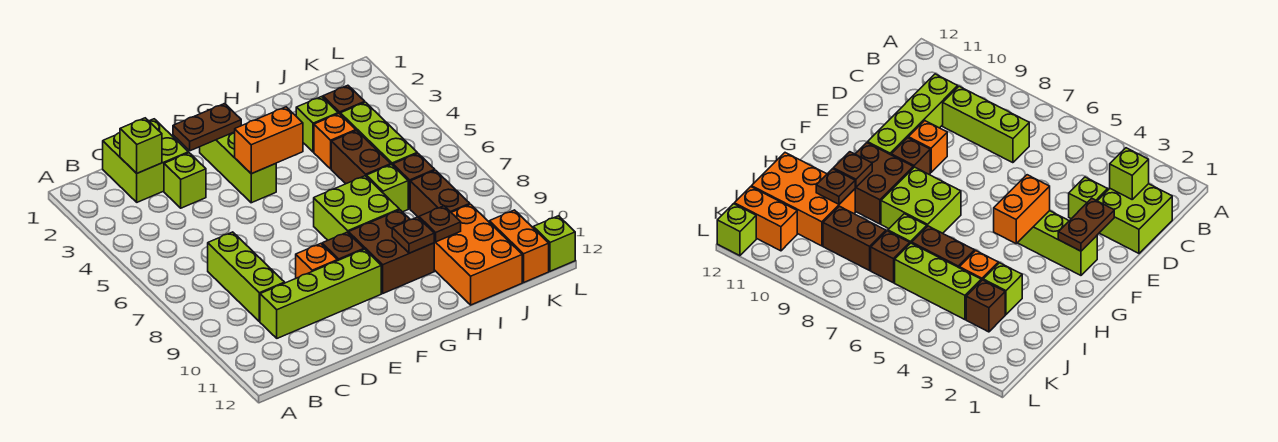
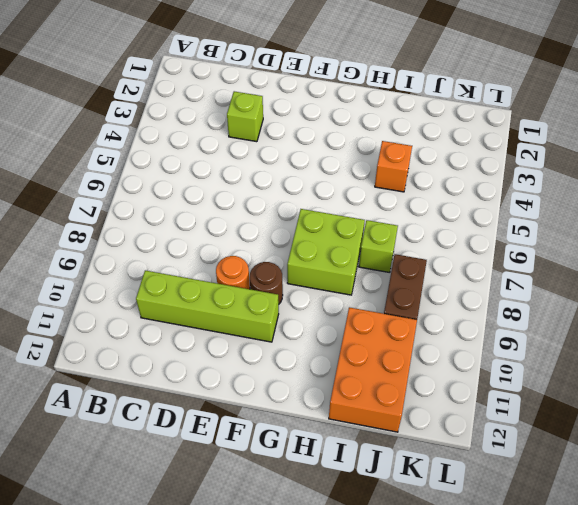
orange 1x1 round brick [216,256,250,289] -> orange 1x1 brick [296,244,337,278]
brown 1x1 round brick [250,262,283,304] -> brown 1x1 brick [322,232,364,261]
none -> lime 2x2 brick [103,119,188,202]
none -> lime 1x3 brick [208,232,285,322]
none -> lime 1x3 brick [200,132,276,203]

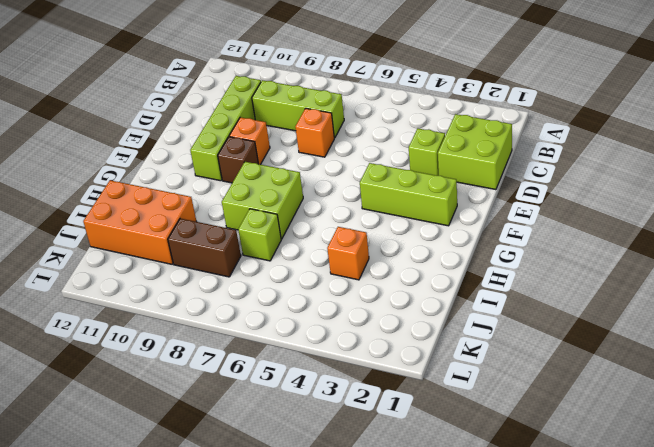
orange 1x1 brick [295,108,334,157] -> none
none -> brown 2x2 brick [349,210,434,293]
none -> lime 1x1 brick [296,97,338,152]
none -> brown 1x2 brick [331,131,391,184]

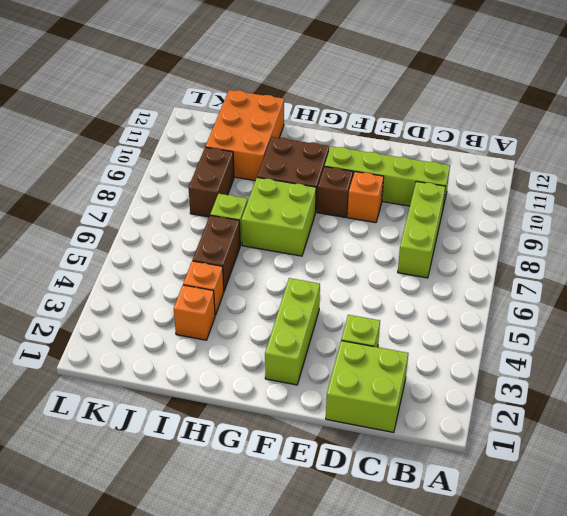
orange 1x1 brick [174,285,215,340] -> lime 1x1 brick [296,97,338,152]
none -> brown 1x1 brick [323,85,365,114]
none -> lime 1x3 brick [340,102,417,165]
none -> brown 1x1 brick [393,153,435,209]

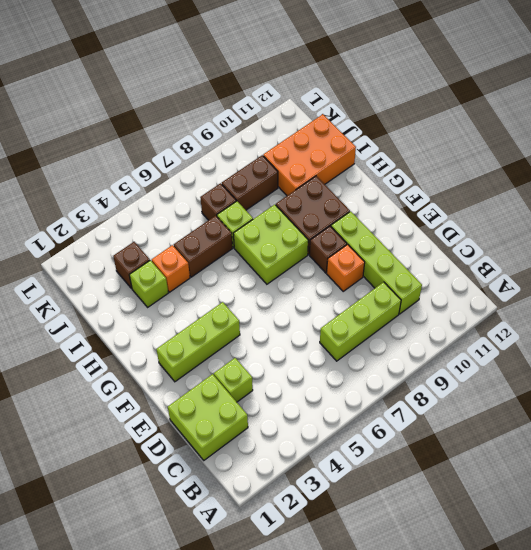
none -> lime 1x3 brick [340,102,417,165]
none -> orange 1x2 brick [489,210,549,282]
none -> lime 1x1 brick [533,216,575,271]

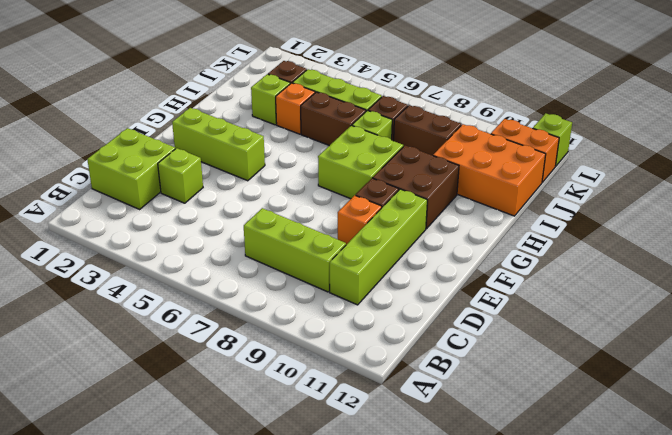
none -> lime 1x1 brick [120,118,162,173]
none -> brown 1x2 plate [173,104,241,151]
none -> orange 1x2 brick [235,107,303,174]

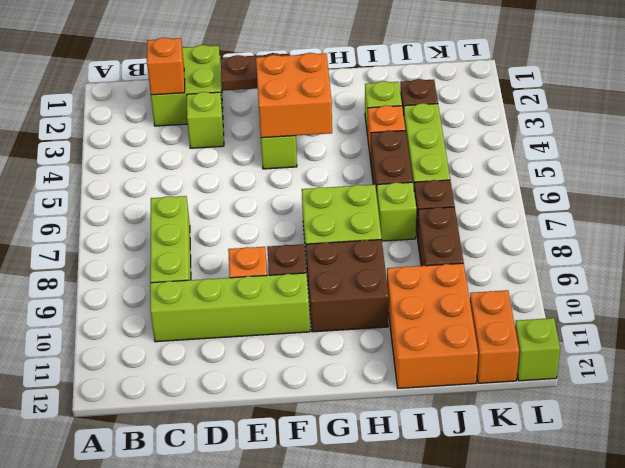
orange 1x1 brick [147,38,185,95] -> lime 1x1 brick [120,118,162,173]
orange 2x2 brick [256,53,332,138] -> orange 1x2 brick [235,107,303,174]
none -> brown 1x1 plate [392,217,434,253]
none -> brown 1x1 plate [419,206,461,242]

